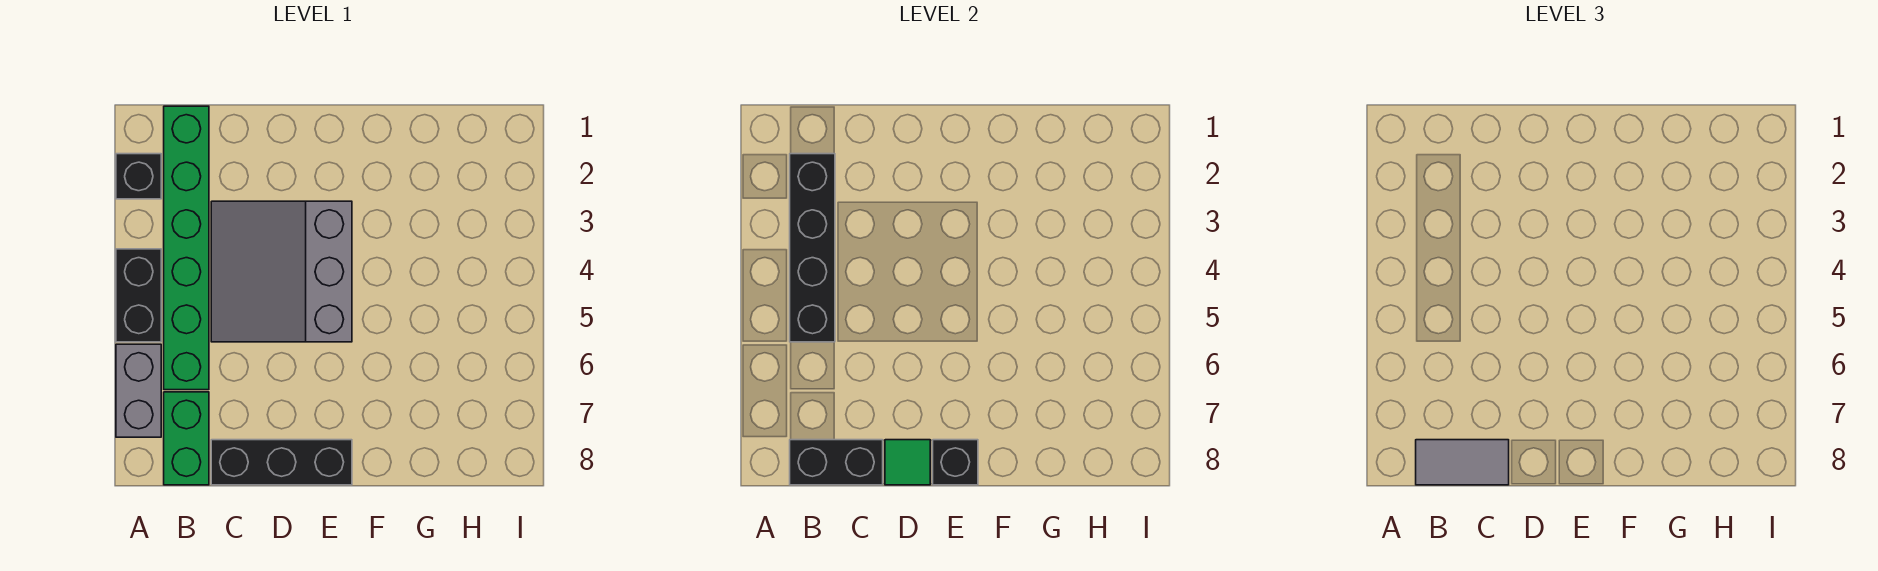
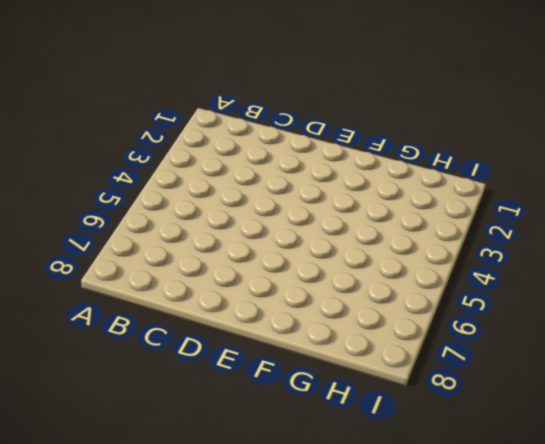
none -> black 1x1 brick [116,154,161,199]
none -> black 1x2 brick [116,249,161,342]
none -> grey 1x2 brick [116,344,161,437]

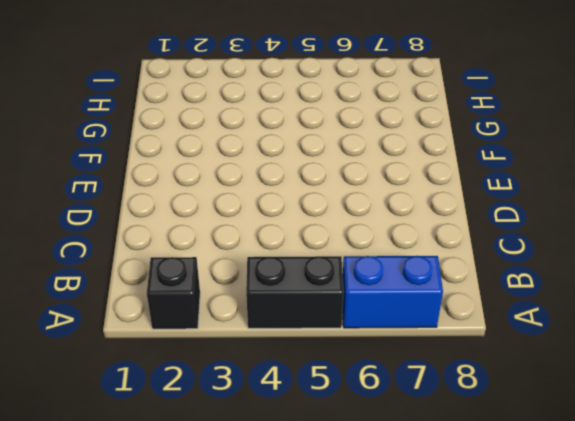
blue 1x2 brick [343,256,443,328] -> grey 1x2 brick [116,344,161,437]
none -> green 1x6 brick [164,106,209,390]
none -> green 1x2 brick [164,392,209,485]
none -> grey 3x3 slope [211,201,352,342]

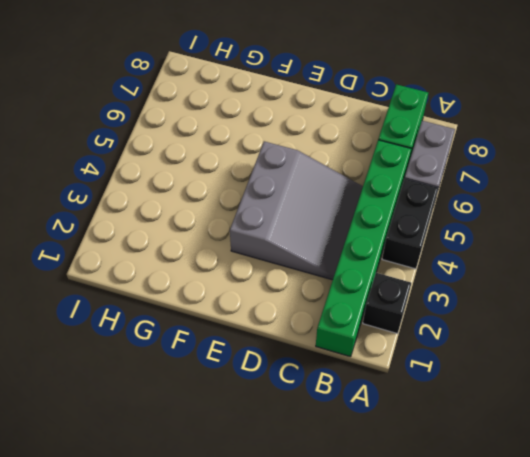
none -> black 1x3 brick [211,440,352,485]
none -> black 1x4 brick [790,154,835,342]
none -> black 1x2 brick [790,440,883,485]

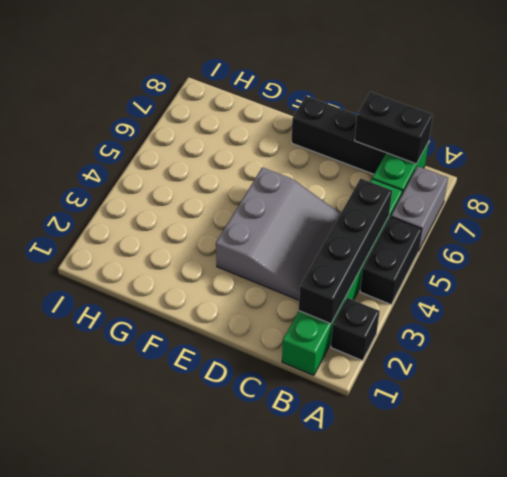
none -> green 1x1 tile [885,440,930,485]
none -> black 1x1 brick [933,440,978,485]
none -> grey 1x2 tile [1416,440,1509,485]

